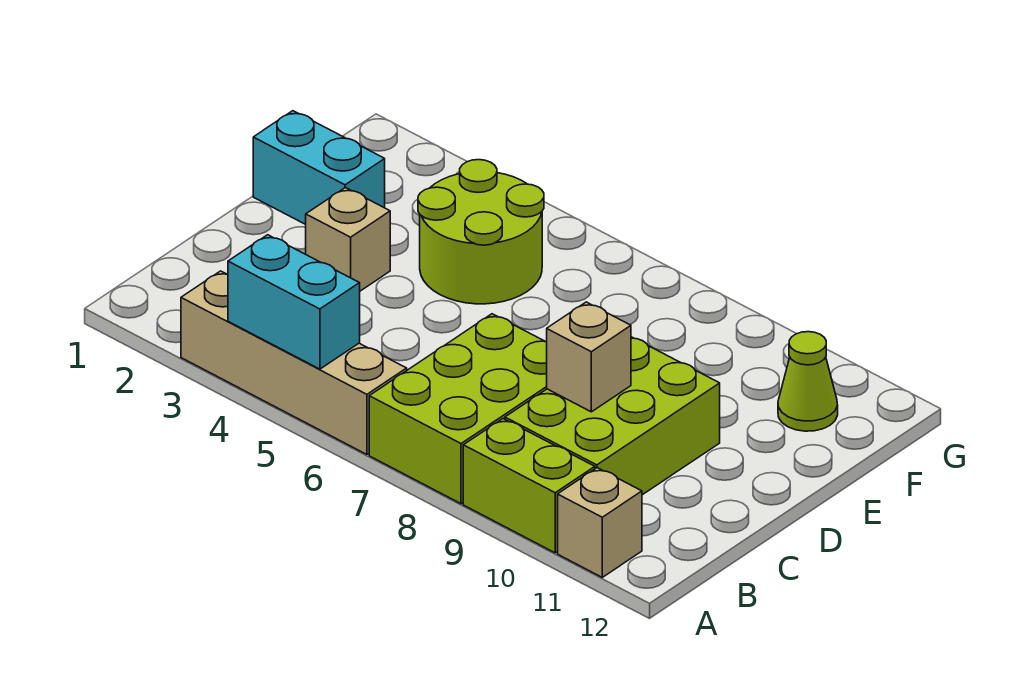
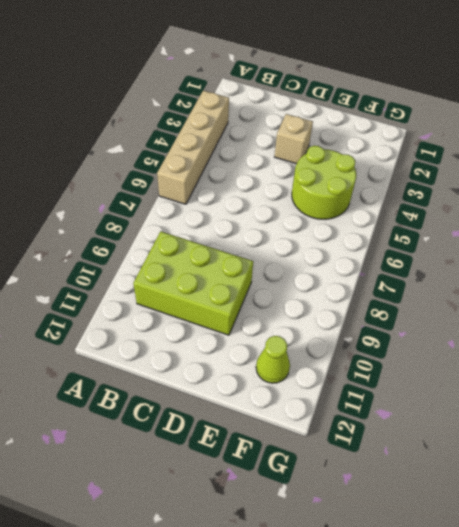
none -> lime 2x3 brick [369,314,547,504]
none -> lime 1x2 brick [463,419,595,553]

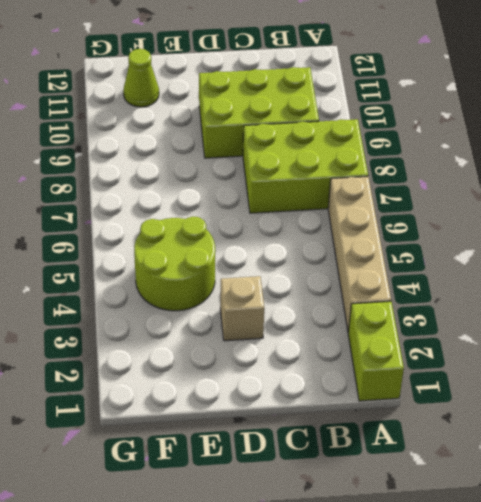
lime 1x2 brick [348,301,404,401] -> lime 1x2 brick moved to [463,419,595,553]
none -> tan 1x1 brick [558,468,642,577]
none -> cyan 1x2 brick [253,111,385,224]

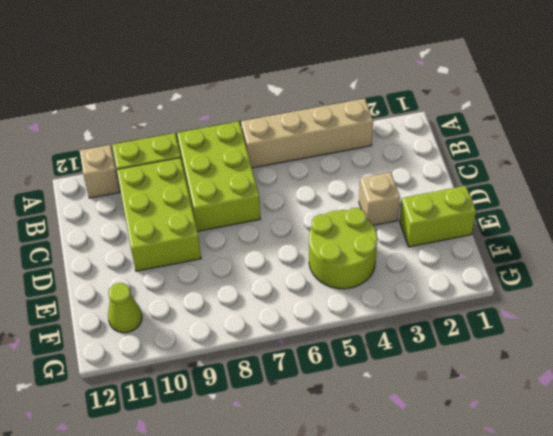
lime 1x2 brick [400,186,476,247] -> cyan 1x2 brick [253,111,385,224]
none -> cyan 1x2 brick [228,235,360,369]
none -> tan 1x1 brick [547,302,631,412]

